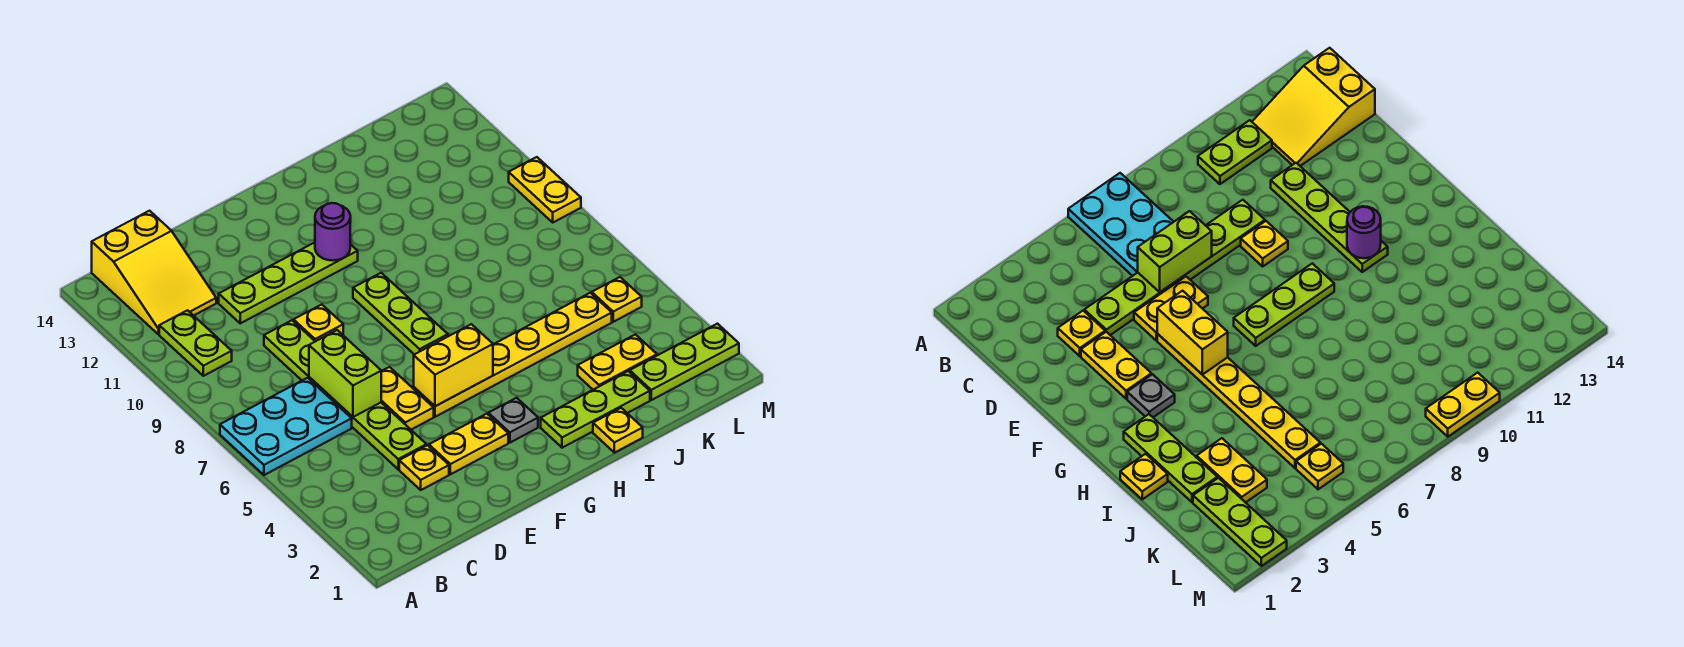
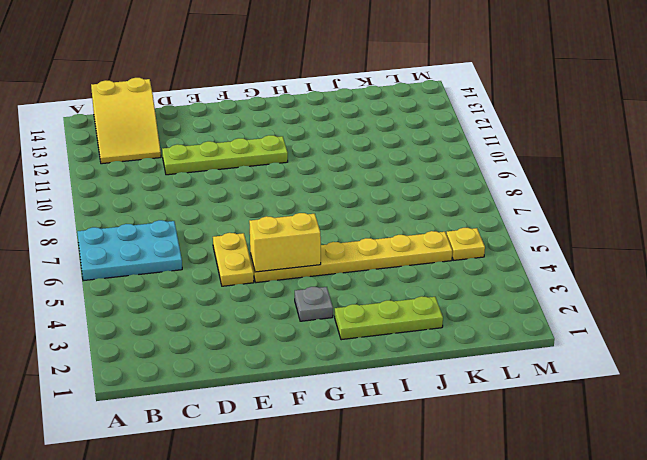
none -> lime 1x2 plate [159,310,232,376]
none -> yellow 1x1 plate [399,445,449,490]
none -> lime 1x6 plate [264,320,426,469]

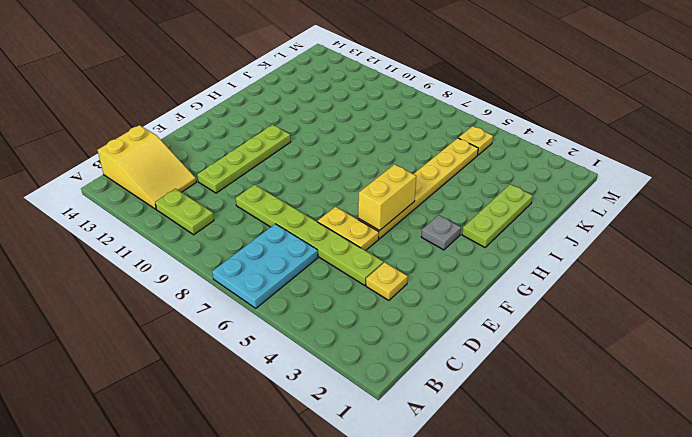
none -> yellow 1x2 plate [429,414,508,474]
none -> yellow 1x1 plate [294,304,343,342]
none -> lime 1x3 plate [353,273,448,354]

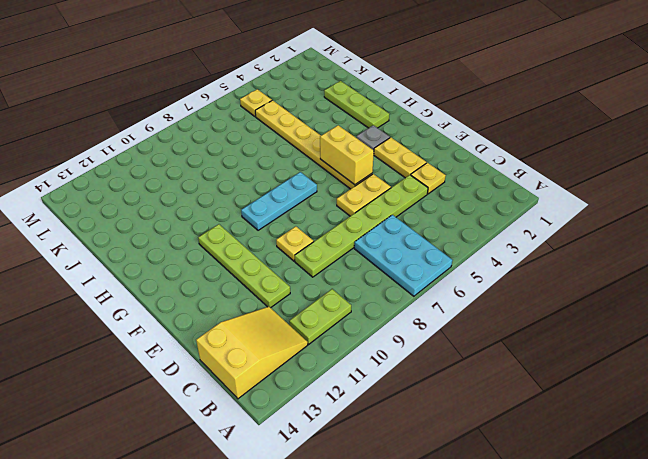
cyan 1x3 plate [241,172,317,230] -> lime 1x3 plate [353,273,448,354]
none -> yellow 1x1 plate [593,408,643,453]
none -> yellow 1x2 plate [578,334,657,390]
none -> lime 1x3 plate [630,324,739,400]

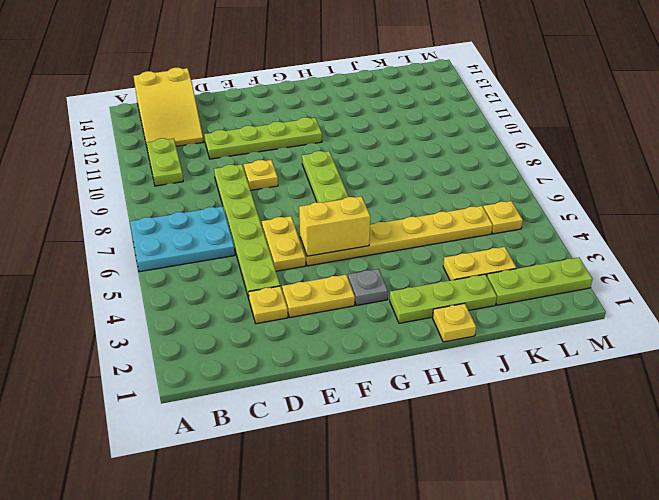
none -> yellow 1x2 plate [509,157,581,222]
none -> lime 1x2 brick [309,330,381,417]
none -> purple 1x1 round brick [315,203,350,260]

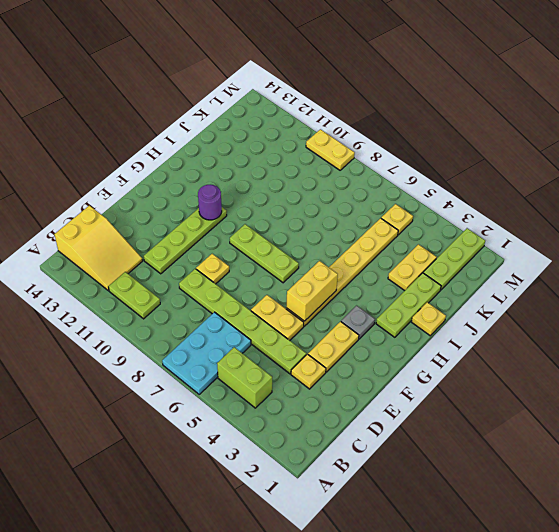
lime 1x2 brick [217,347,272,408] -> lime 1x2 brick moved to [309,330,381,417]

